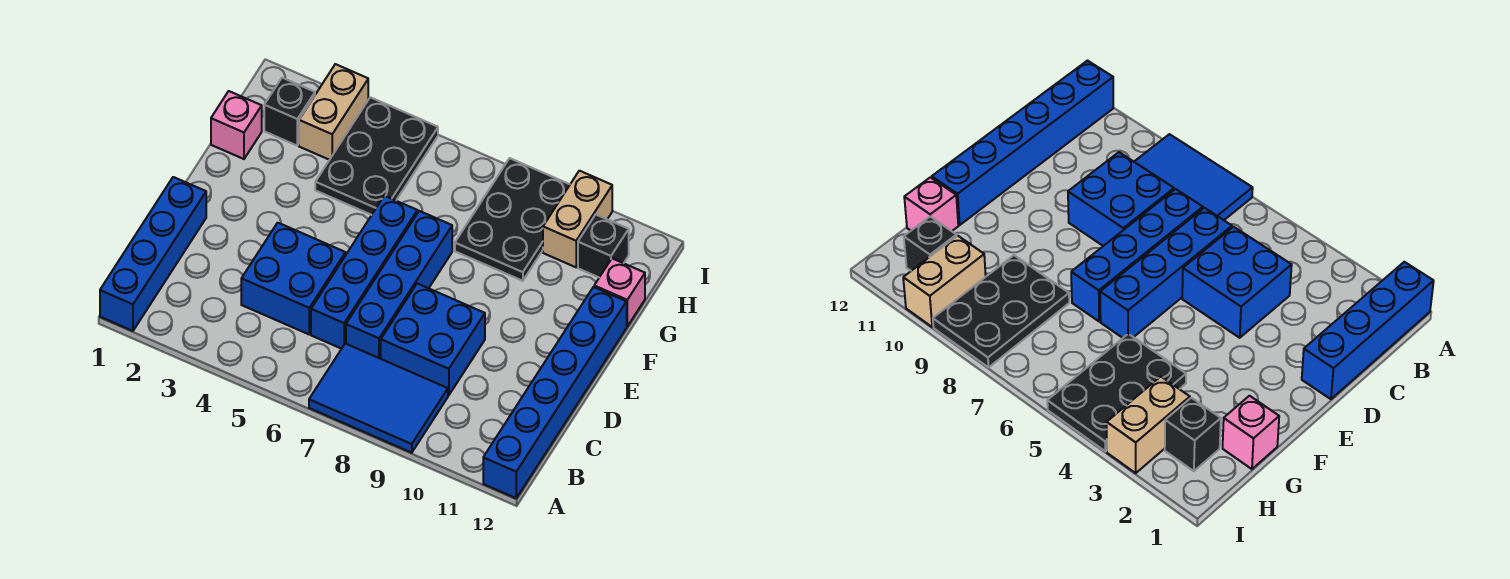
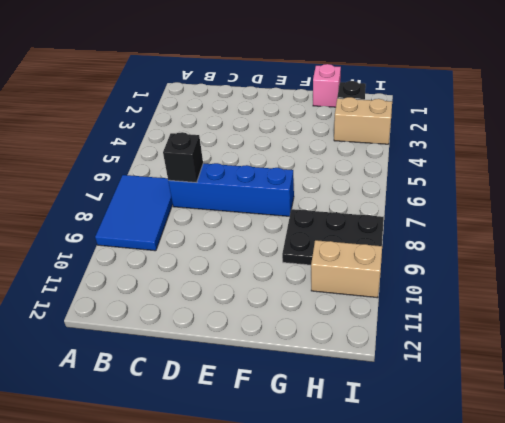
black 1x1 brick [163,132,203,183] -> black 1x1 brick moved to [578,215,629,277]
none -> blue 1x4 brick [100,177,206,331]
none -> blue 1x6 brick [483,287,627,498]
none -> blue 2x2 brick [241,223,346,334]

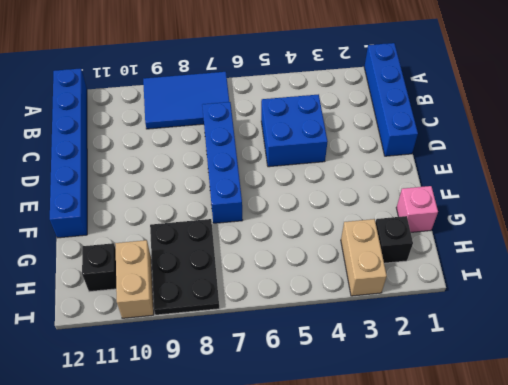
none -> blue 1x4 brick [311,196,417,349]
none -> blue 2x2 brick [381,284,485,395]
none -> black 2x3 plate [315,97,438,215]

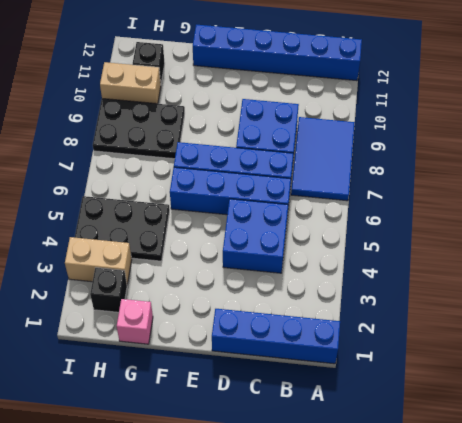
none -> pink 1x1 brick [594,258,645,326]

